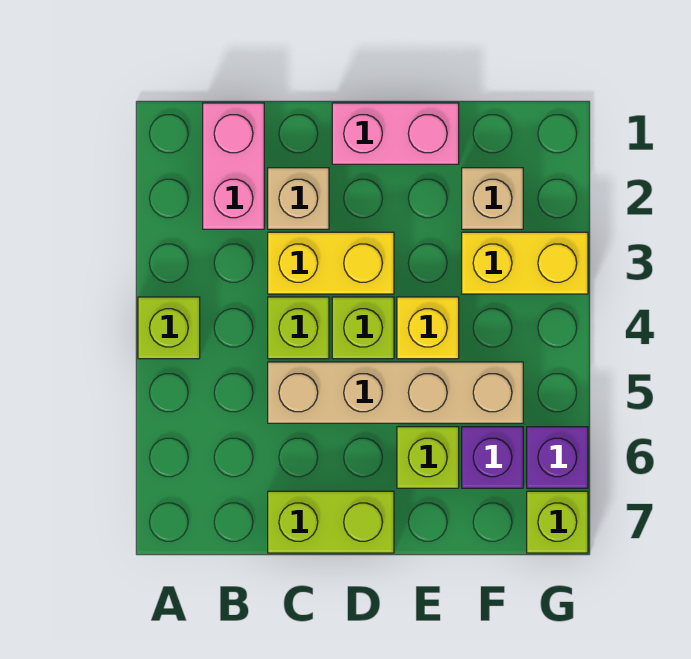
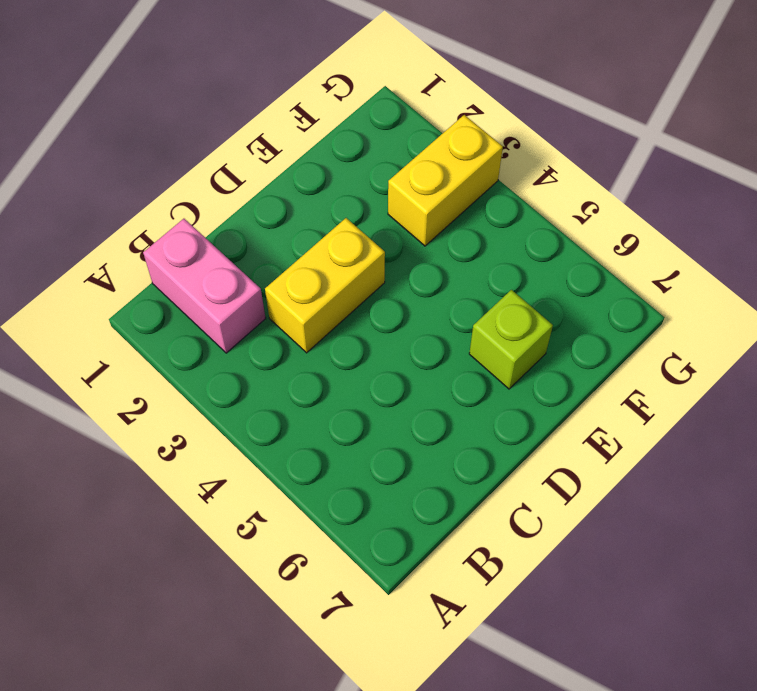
none -> lime 1x1 brick [138,297,200,359]
none -> tan 1x1 brick [268,168,329,229]
none -> lime 1x1 brick [268,297,329,359]

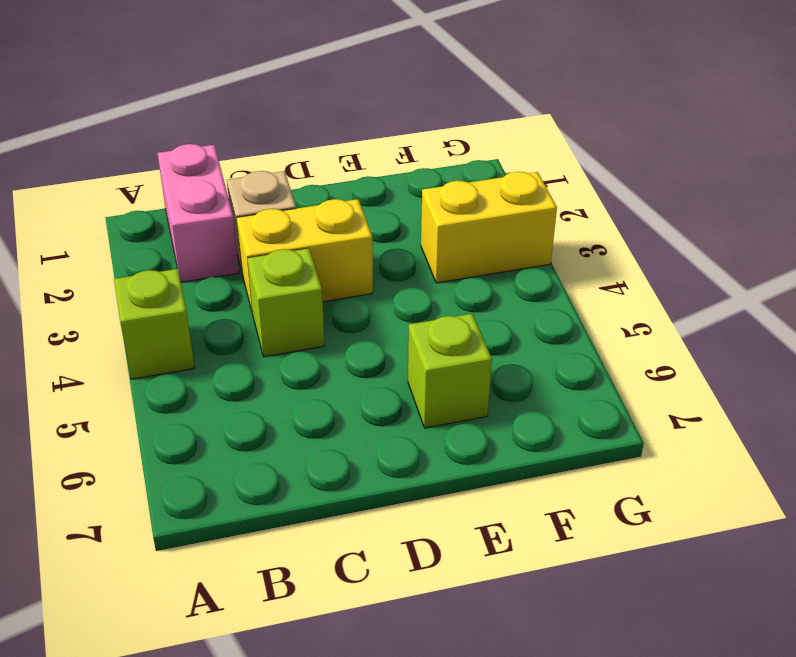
none -> tan 1x4 brick [268,362,523,423]
none -> lime 1x2 brick [268,491,394,553]
none -> pink 1x2 brick [332,103,459,164]

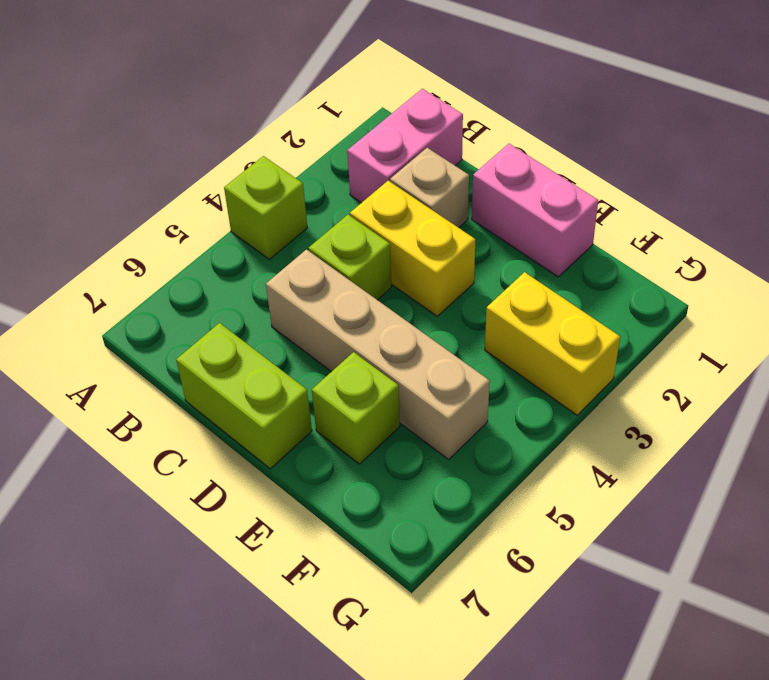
none -> lime 1x1 brick [332,297,394,359]
none -> yellow 1x1 brick [397,297,459,359]
none -> tan 1x1 brick [462,168,523,229]

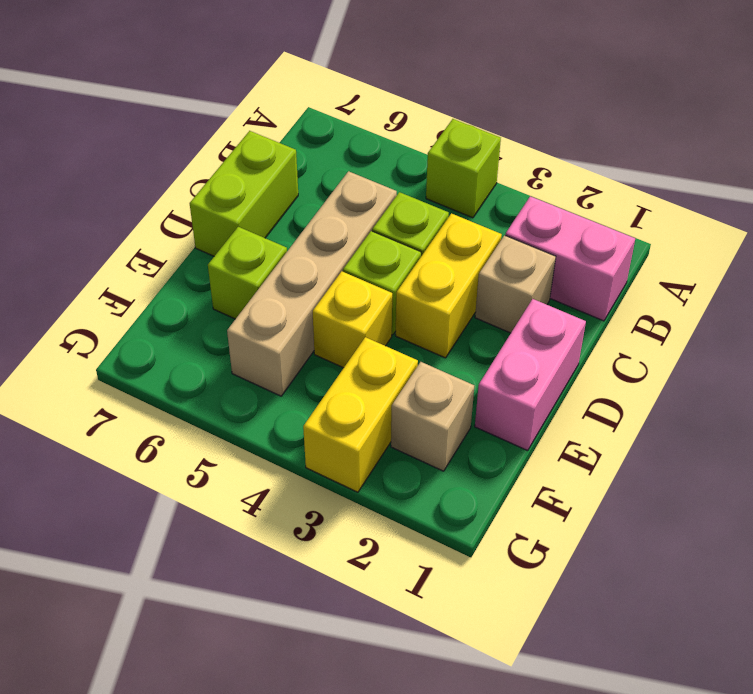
none -> purple 1x1 brick [462,427,523,488]
none -> purple 1x1 brick [527,427,588,488]
none -> lime 1x1 brick [527,491,588,553]

